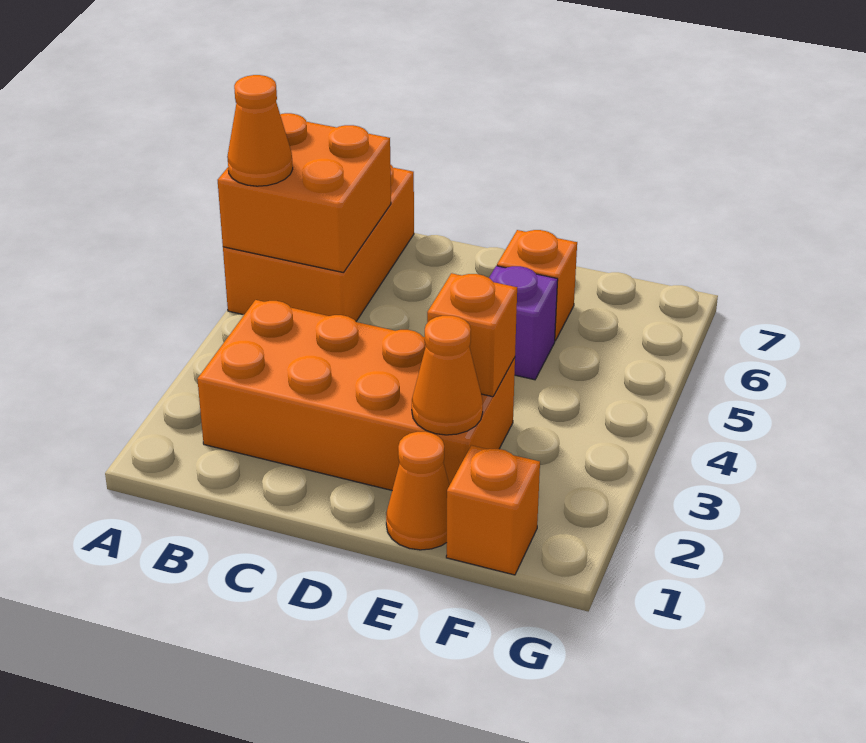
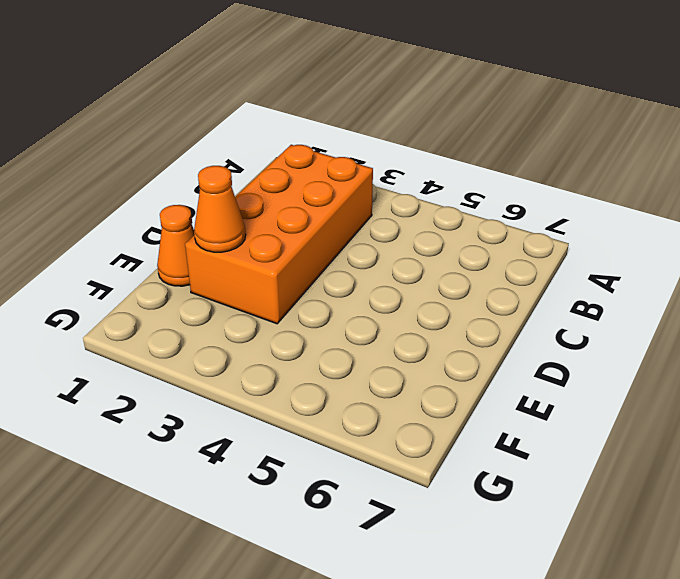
none -> orange 2x3 brick [223,164,414,321]
none -> purple 1x1 brick [489,266,558,380]

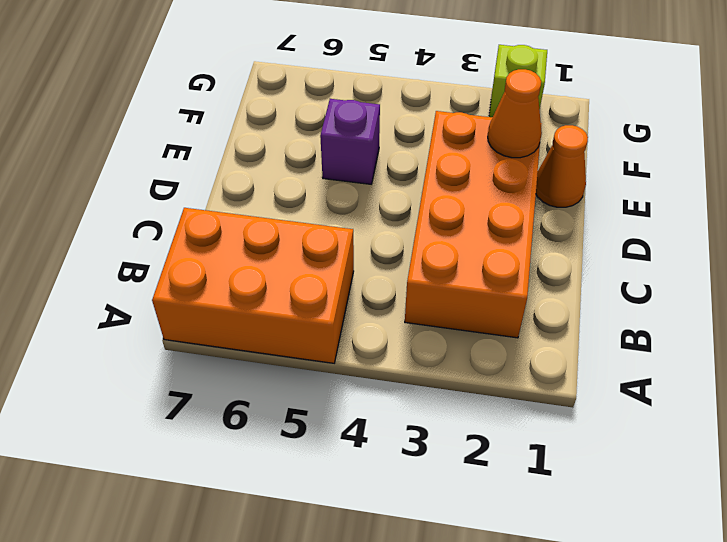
lime 1x1 brick [489,45,547,117] -> none
none -> orange 1x1 brick [497,230,577,341]
none -> orange 1x1 brick [446,445,540,575]

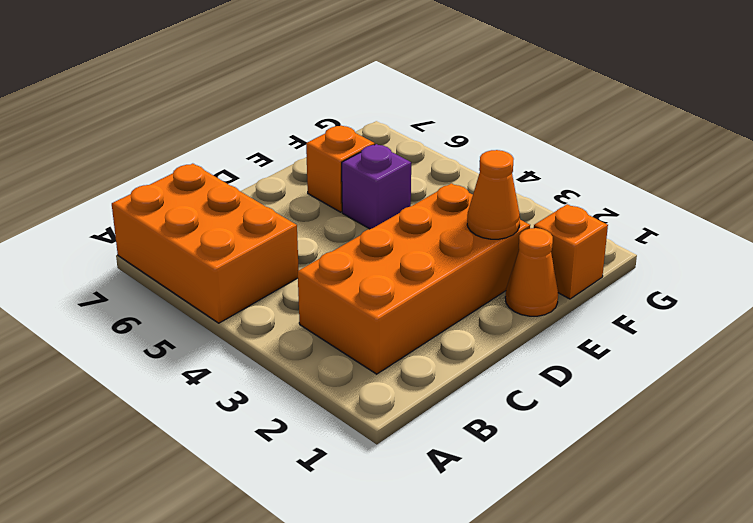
none -> orange 2x2 brick [218,113,391,273]
none -> orange 1x1 brick [427,273,517,397]

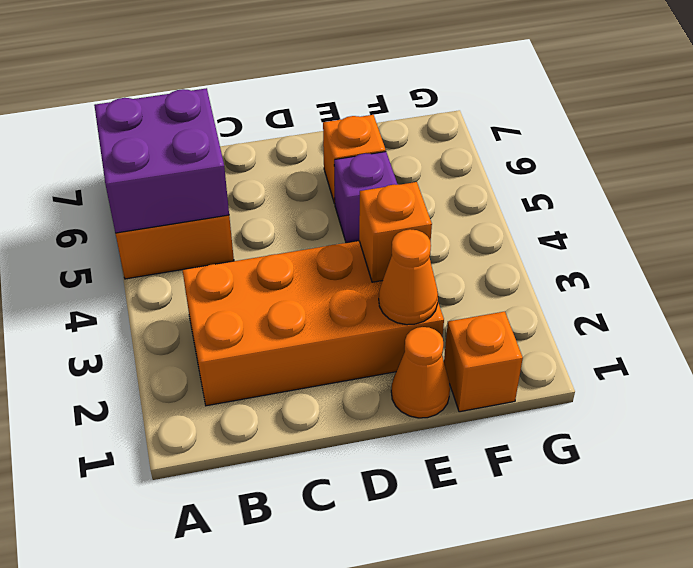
purple 2x2 brick [94,88,229,233] -> orange 2x2 brick [218,113,391,273]
none -> orange 1x1 cone [227,75,293,186]

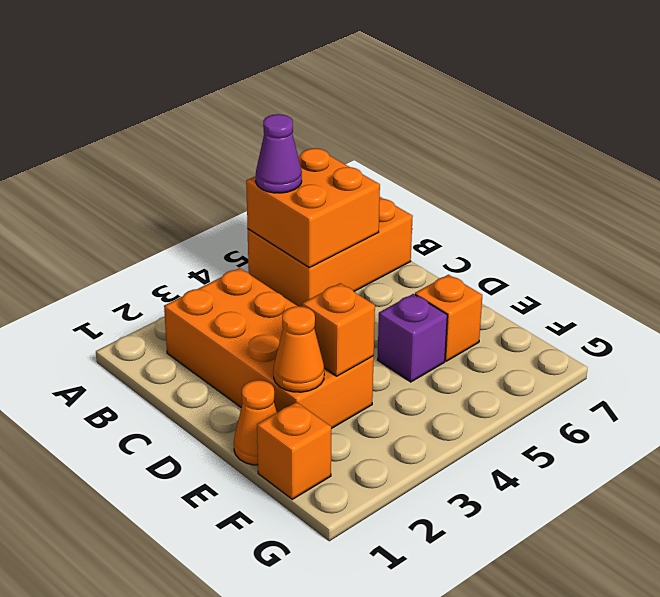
purple 1x1 cone [256,114,302,193] -> orange 1x1 cone [227,75,293,186]

